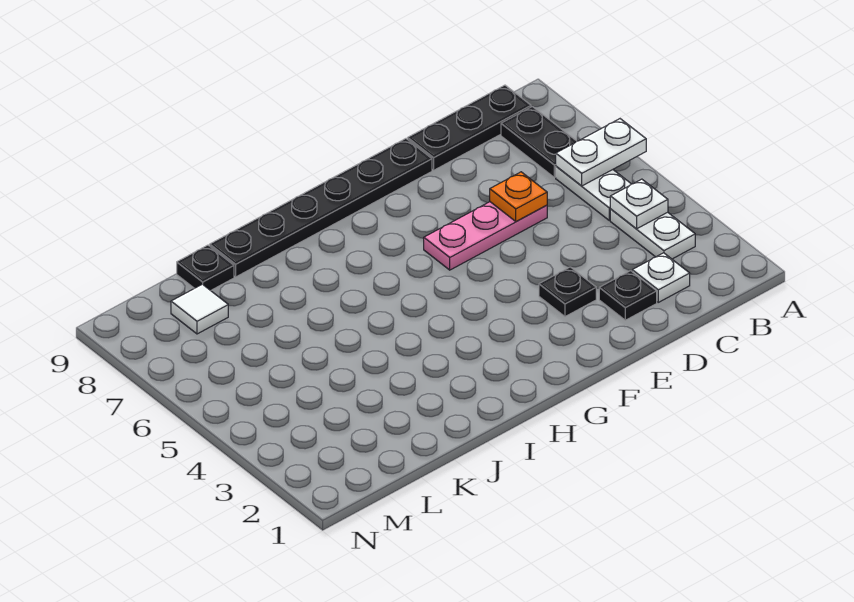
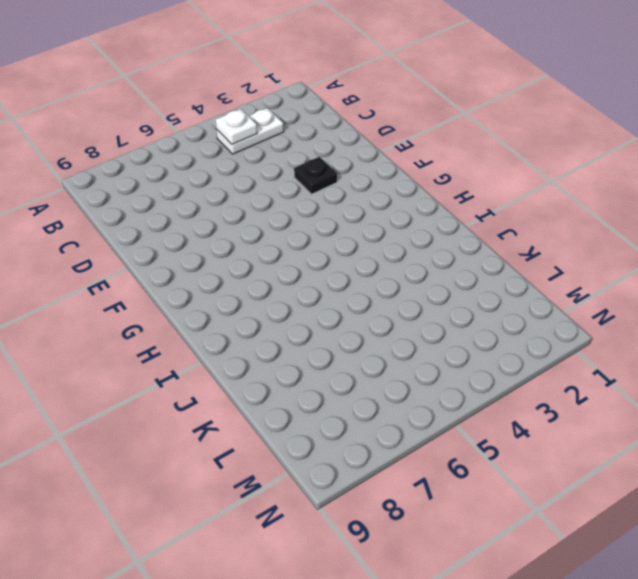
none -> white 1x2 plate [556,166,631,220]
none -> black 1x2 plate [501,107,576,178]
none -> black 1x3 plate [408,85,531,170]

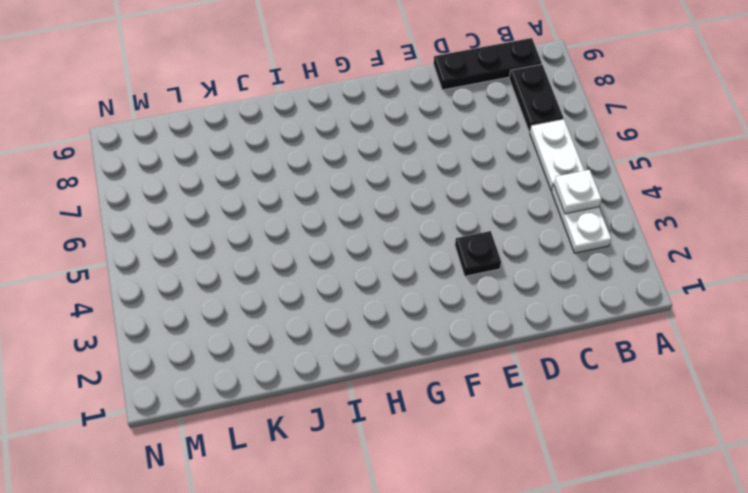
none -> white 1x1 plate [632,253,690,302]
none -> black 1x1 plate [599,271,657,320]
none -> pink 1x3 plate [424,202,547,270]

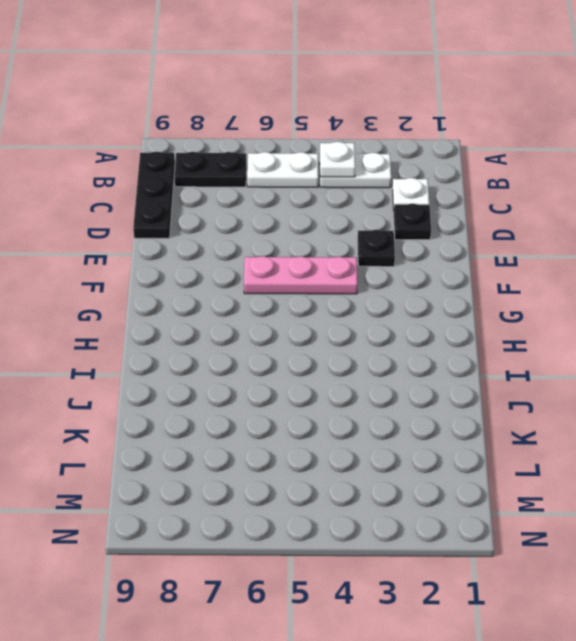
pink 1x3 plate [244,256,358,294] -> pink 1x3 plate turned to [424,202,547,270]
none -> black 1x6 plate [210,139,432,277]
none -> black 1x1 plate [177,245,234,290]
none -> white 1x1 tile [171,284,228,334]

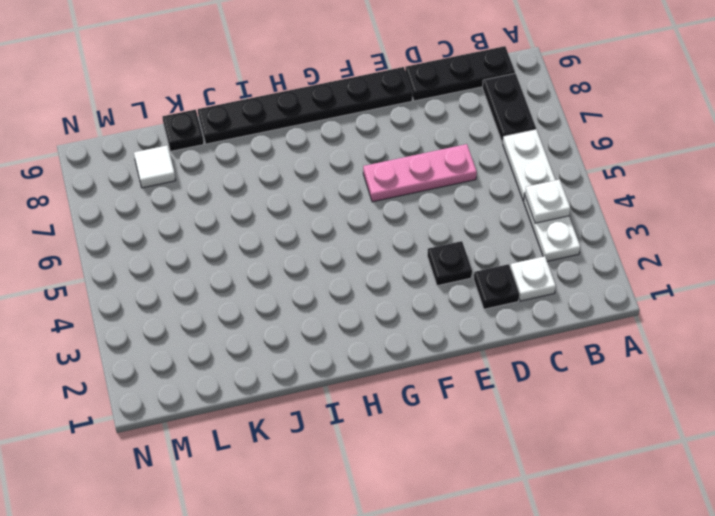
none -> white 1x2 plate [556,119,646,186]
none -> orange 1x1 plate [490,172,547,222]

